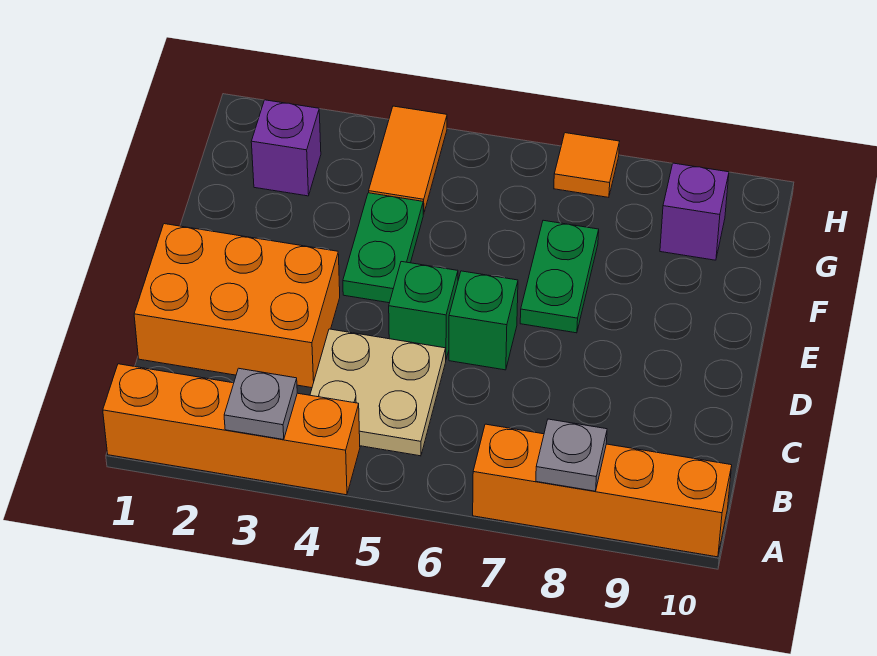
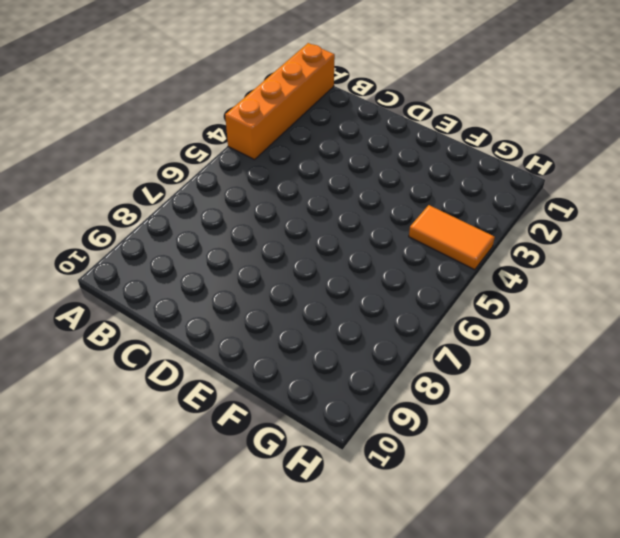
none -> orange 1x4 brick [473,424,732,557]
none -> tan 2x2 plate [310,329,446,456]
none -> orange 2x3 brick [134,224,340,388]

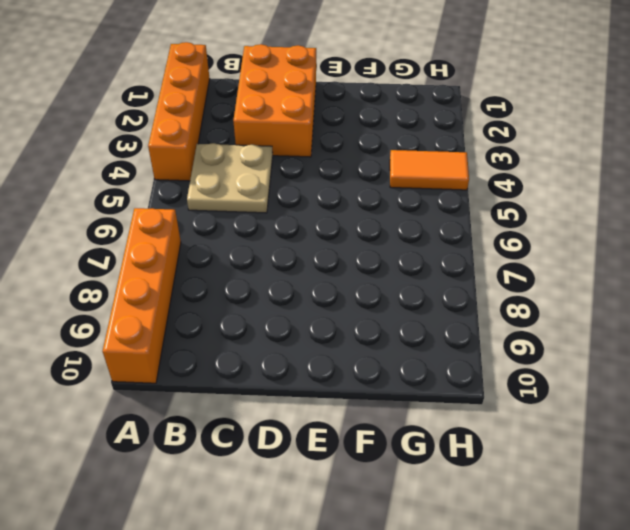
none -> green 1x1 brick [389,262,458,359]
none -> green 1x1 brick [449,271,518,370]
none -> green 1x2 plate [343,193,423,303]

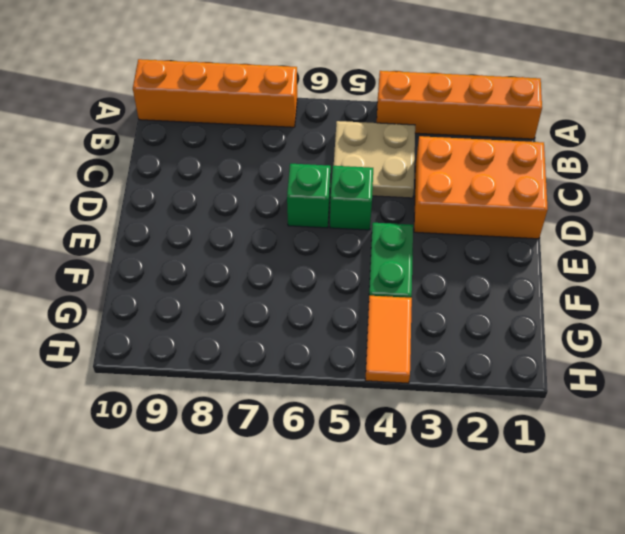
none -> green 1x2 plate [520,220,599,333]
none -> purple 1x1 brick [251,100,321,196]
none -> purple 1x1 brick [660,163,729,260]

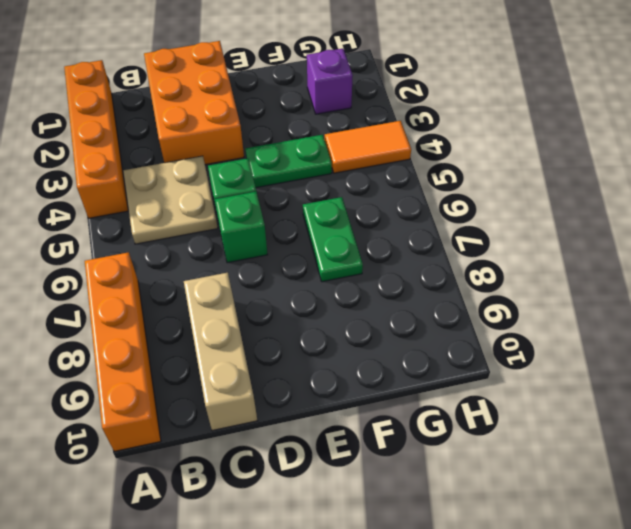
tan 1x3 brick [184,273,257,431] -> none
green 1x2 plate [303,197,363,282] -> green 1x2 plate turned to [520,220,599,333]
none -> purple 1x1 brick [660,163,729,260]
none -> orange 1x1 tile [554,133,620,197]
none -> grey 1x1 plate [224,368,297,440]

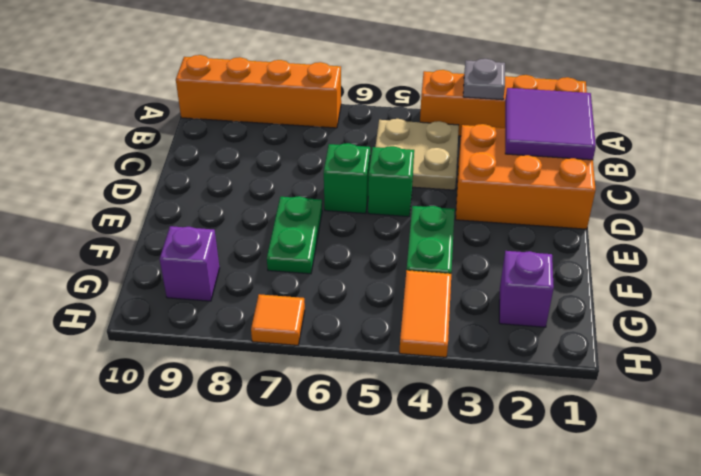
purple 2x2 tile [505,88,596,160] -> none
none -> grey 1x1 plate [536,419,607,491]

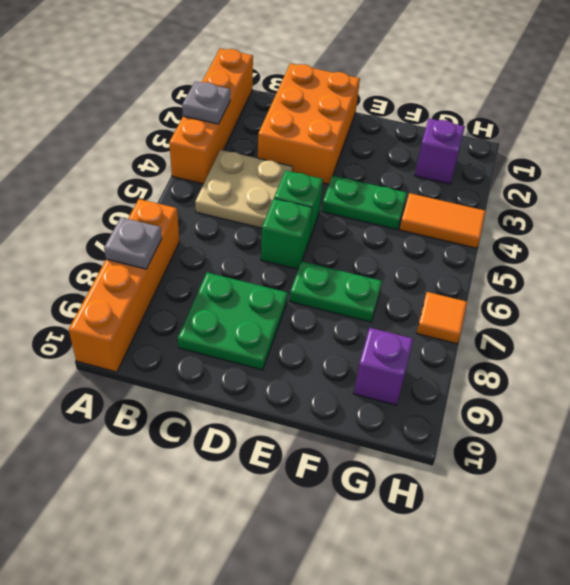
green 2x2 plate [178,272,288,370] -> none

